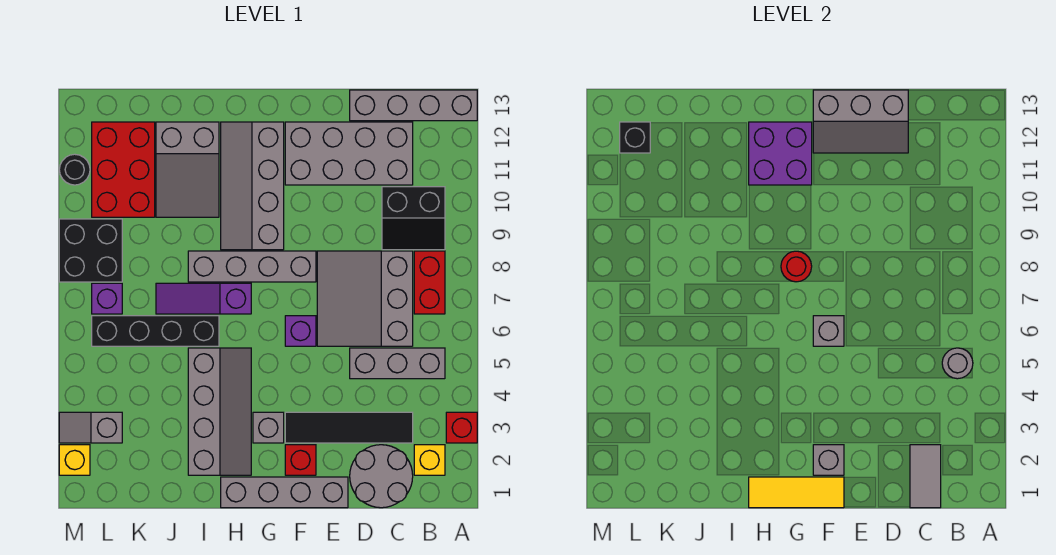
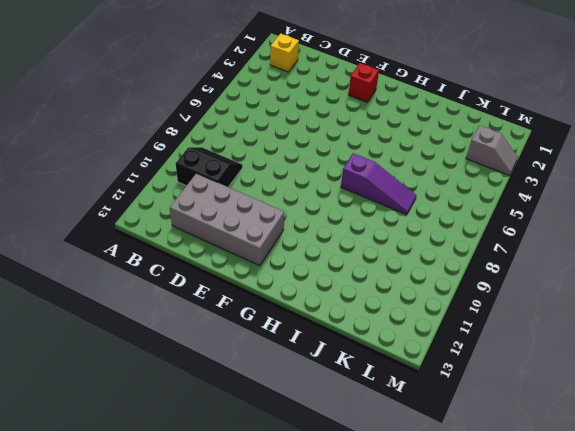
none -> red 1x1 brick [446,412,477,443]
none -> grey 1x4 brick [350,90,477,121]
none -> grey 1x3 brick [350,348,445,379]
none -> red 1x2 brick [414,251,445,314]

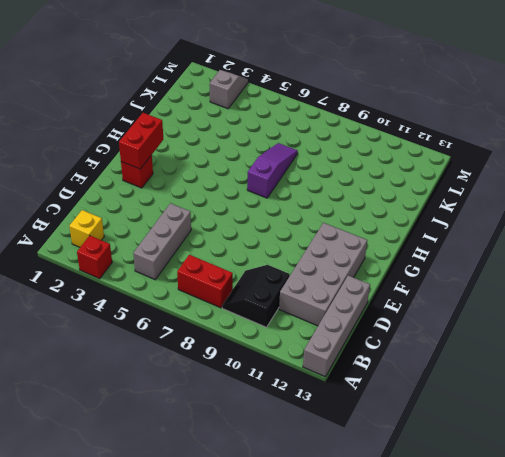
red 1x2 brick [119,113,163,169] -> grey 1x1 brick [813,445,844,475]
none -> grey 2x2 round brick [350,445,413,508]
none -> black 1x4 tile [285,412,413,443]
none -> grey 3x3 slope [317,251,413,346]
none -> grey 1x4 brick [221,477,348,508]

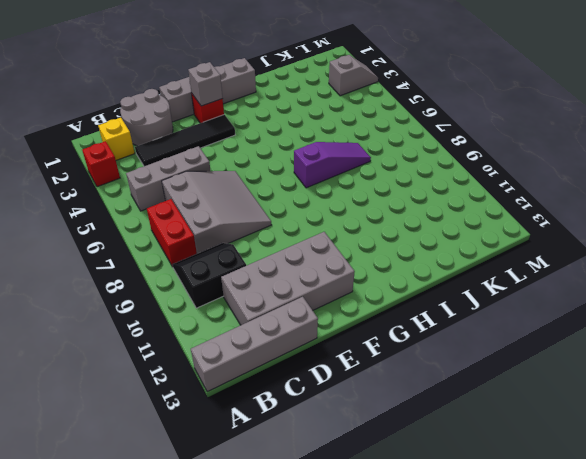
none -> purple 1x1 brick [285,316,316,346]
none -> grey 1x4 brick [188,251,316,282]
none -> grey 1x1 brick [253,412,284,443]
none -> grey 2x4 slope [221,122,284,250]

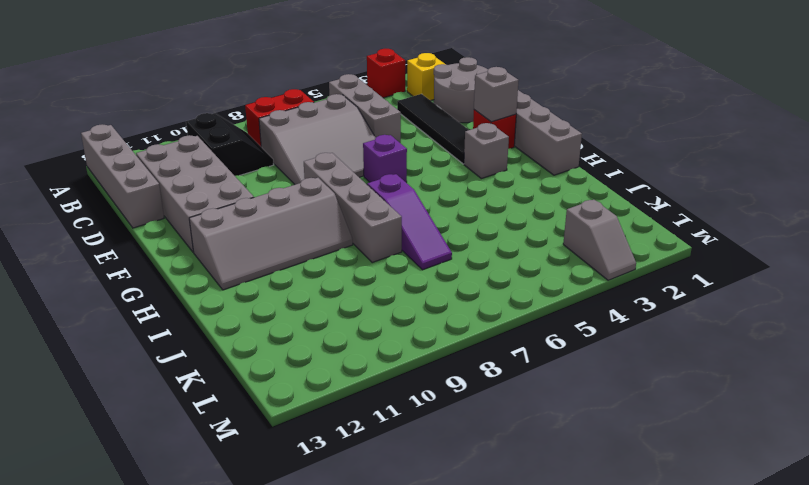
none -> grey 2x4 slope [188,348,251,475]
none -> black 1x4 brick [92,316,219,346]
none -> grey 2x3 slope [156,122,219,217]
none -> red 2x3 brick [92,122,155,217]

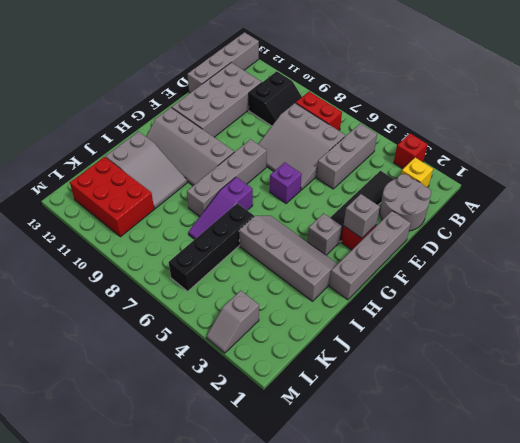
none -> purple 1x1 brick [92,283,122,314]
none -> black 2x2 brick [59,219,122,282]
none -> yellow 1x1 brick [59,445,90,475]
none -> black 1x1 round brick [59,154,90,185]

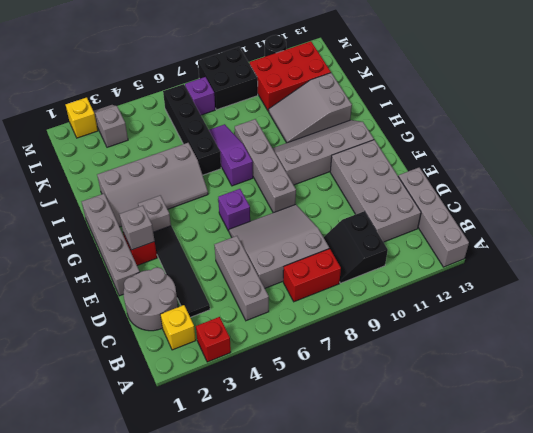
none -> grey 1x1 round brick [942,348,973,379]
none -> grey 1x2 tile [910,445,941,508]
none -> grey 2x3 slope [813,90,908,153]
none -> yellow 1x3 tile [749,477,844,508]

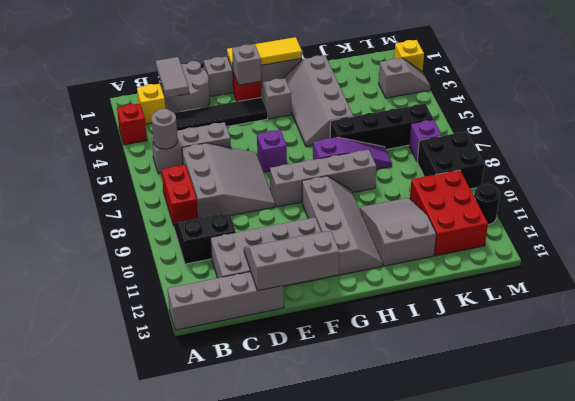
none -> grey 1x1 brick [813,316,844,346]
none -> red 1x1 round brick [781,251,812,282]
none -> purple 2x2 brick [749,122,812,185]
none -> black 1x1 brick [620,122,650,153]

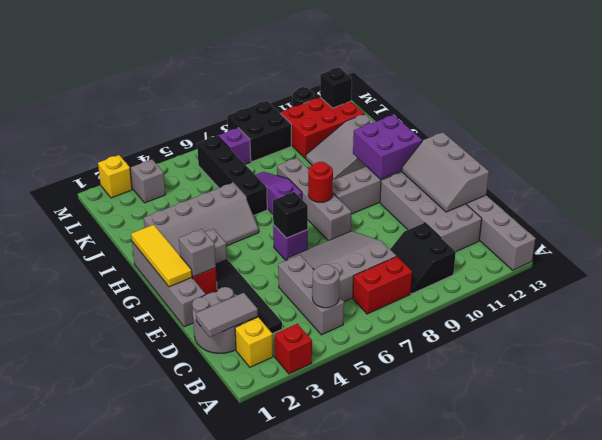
black 1x1 brick [273,192,308,238] -> grey 1x1 brick [813,316,844,346]

